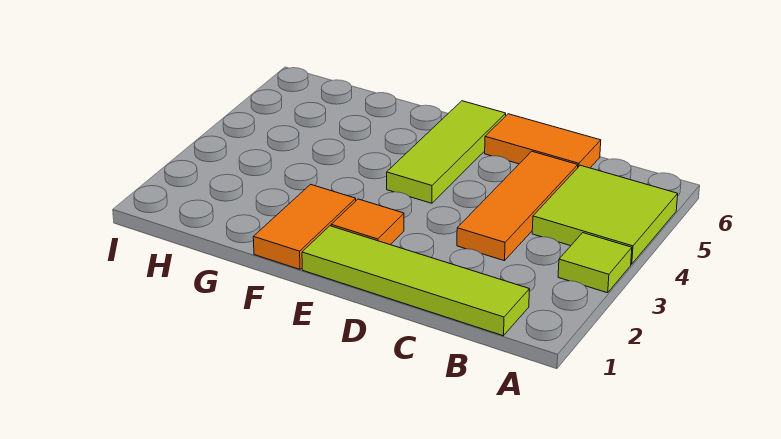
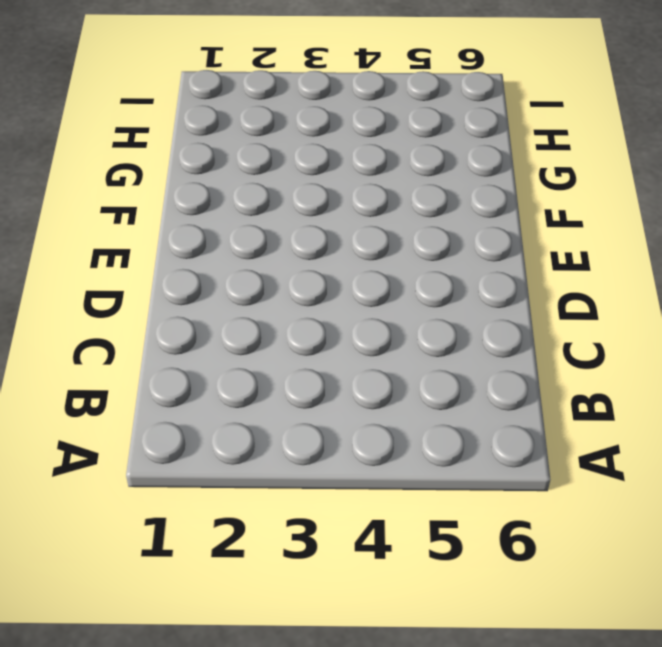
none -> lime 1x1 tile [558,233,632,293]
none -> lime 2x2 tile [532,165,678,264]

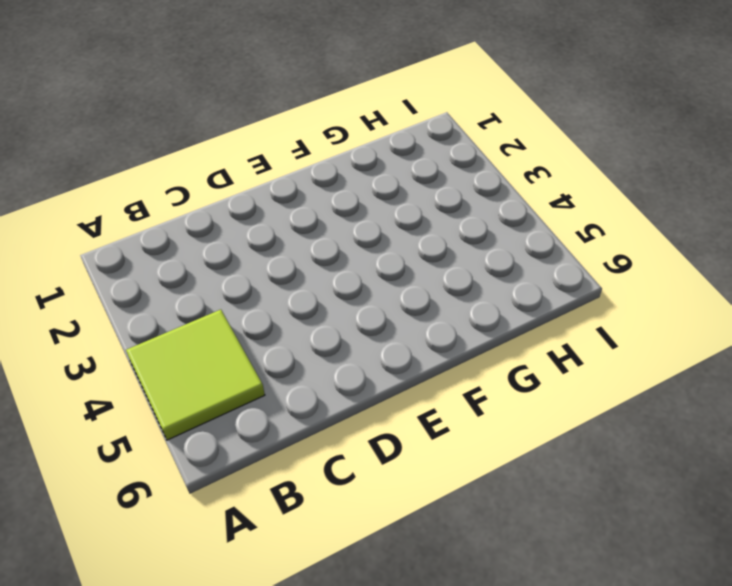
none -> lime 1x1 tile [558,233,632,293]
none -> lime 1x4 tile [302,226,530,336]

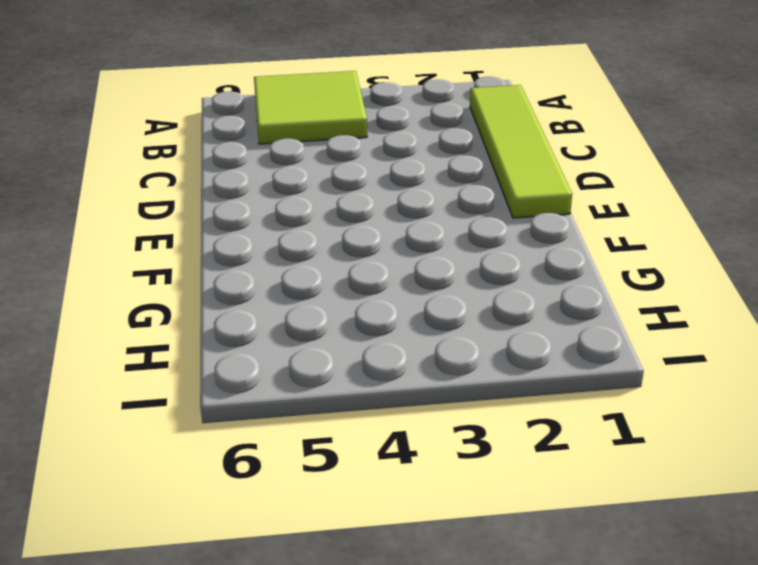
none -> lime 1x1 tile [558,233,632,293]
none -> orange 1x3 tile [457,151,578,261]

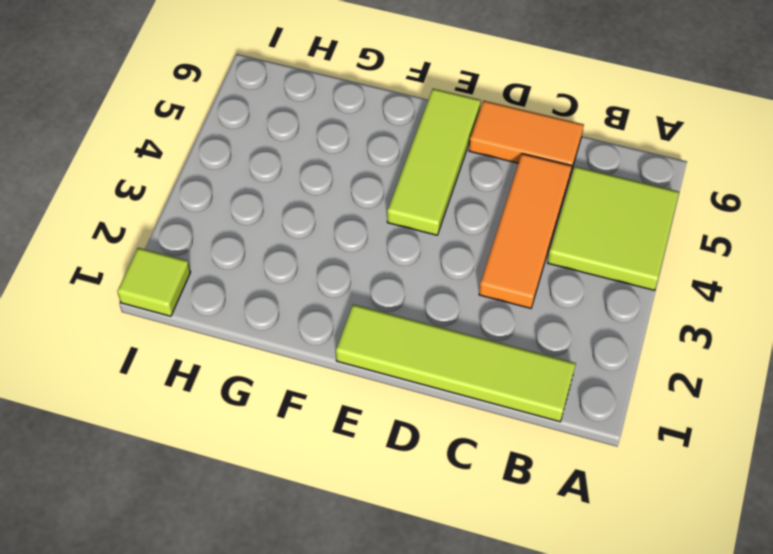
lime 1x1 tile [117,248,191,316] -> lime 1x1 tile moved to [558,233,632,293]
none -> orange 1x1 tile [331,199,404,245]
none -> orange 1x2 tile [253,184,356,269]

